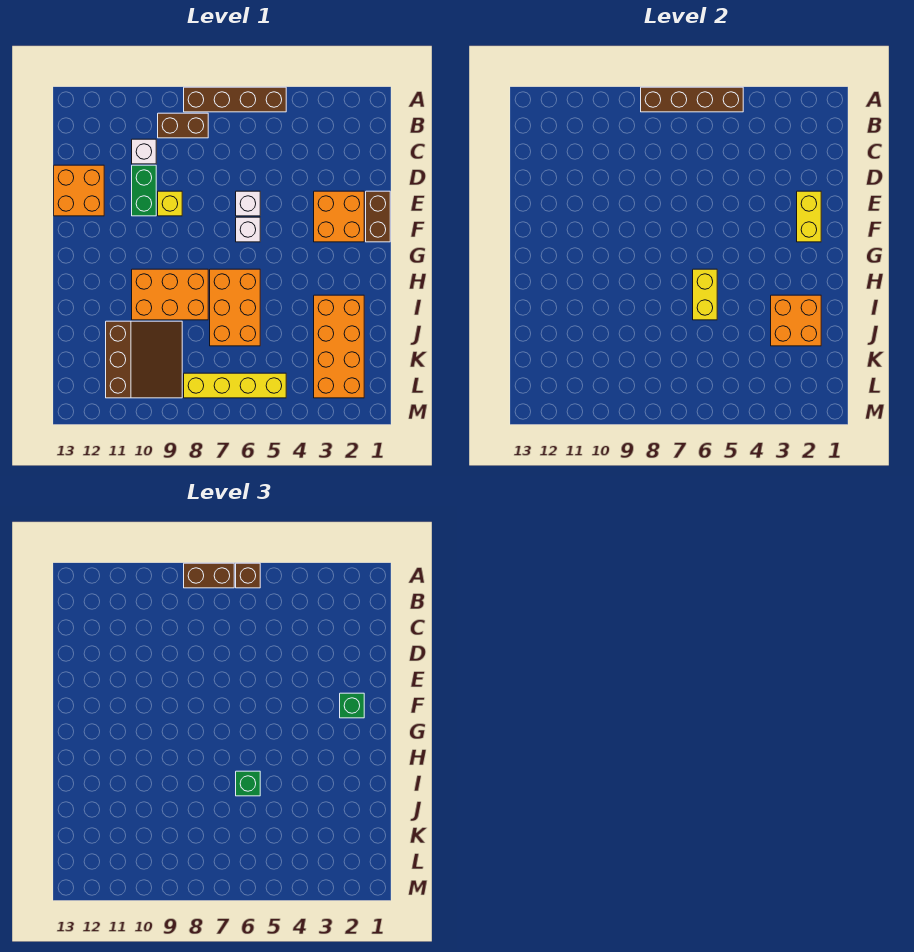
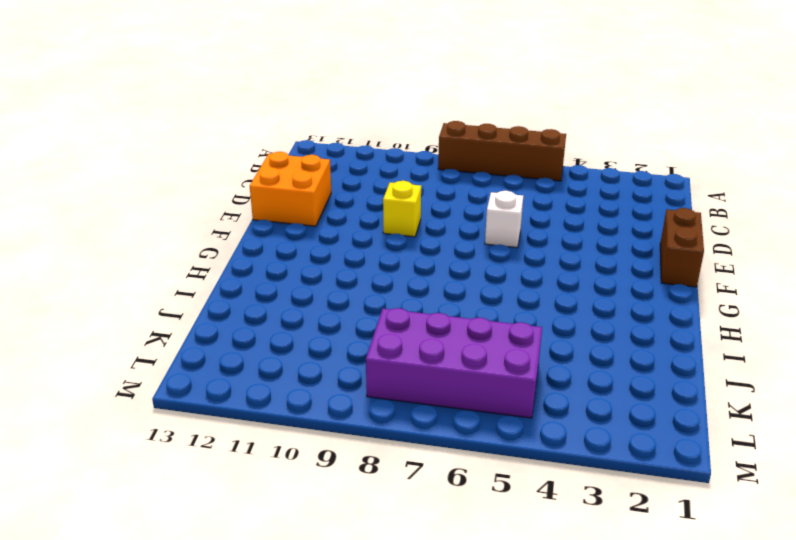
purple 2x4 brick [366,308,542,418] -> yellow 1x4 brick [184,373,286,398]
none -> brown 1x2 brick [158,113,208,138]
none -> white 1x1 brick [132,139,156,164]
none -> green 1x2 brick [132,165,156,216]

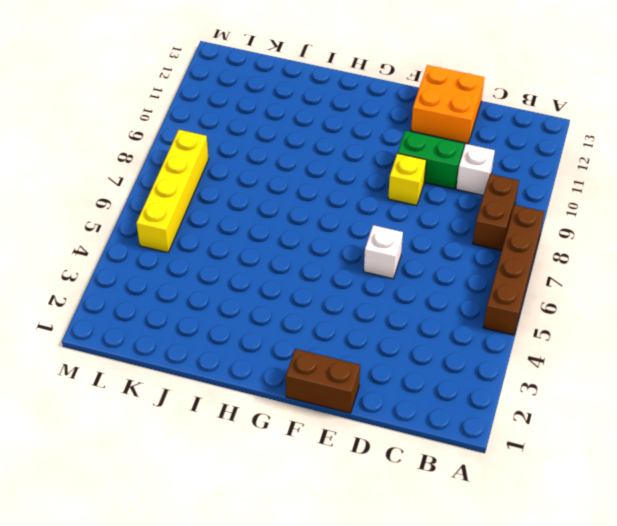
none -> orange 2x2 brick [314,191,364,242]
none -> white 1x1 brick [236,217,260,242]
none -> orange 2x3 brick [210,269,260,346]

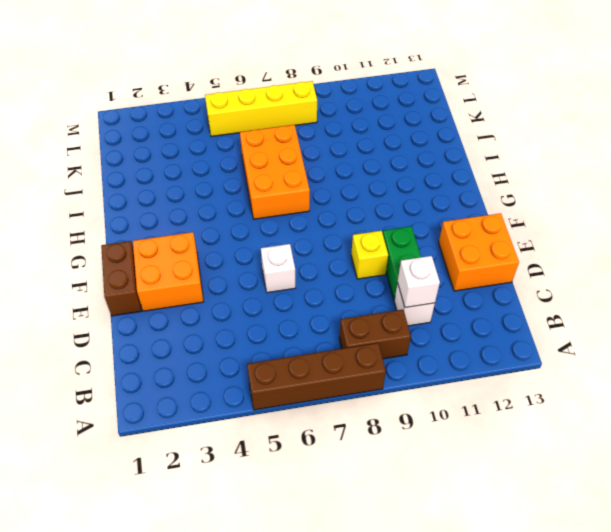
white 1x1 brick [398,256,440,308] -> white 1x1 brick moved to [236,217,260,242]
none -> orange 2x3 brick [132,269,208,320]
none -> orange 2x4 brick [314,295,364,398]
none -> brown 3x3 slope [106,321,182,398]

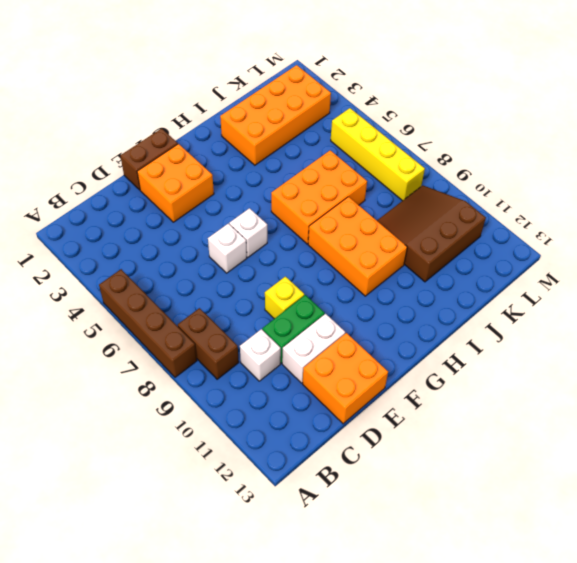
white 1x2 brick [282,314,345,383] -> none
none -> brown 1x4 brick [641,87,743,112]
none -> yellow 1x2 brick [797,191,821,242]
none -> yellow 1x2 brick [693,269,717,320]

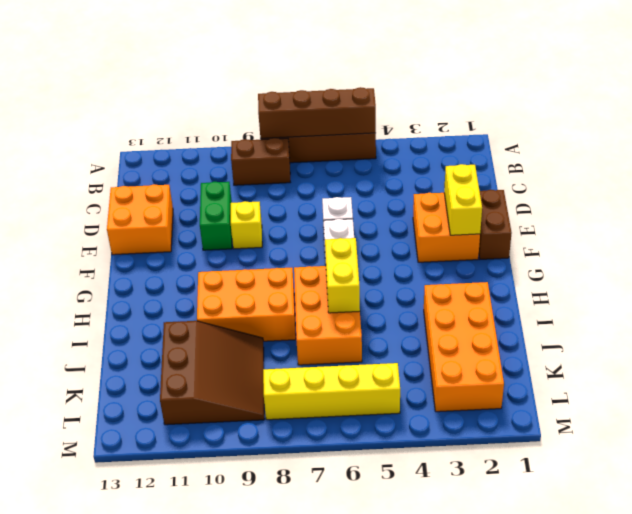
none -> white 1x1 brick [132,139,156,164]
none -> orange 2x2 brick [771,295,821,346]
none -> brown 1x1 brick [236,563,260,588]

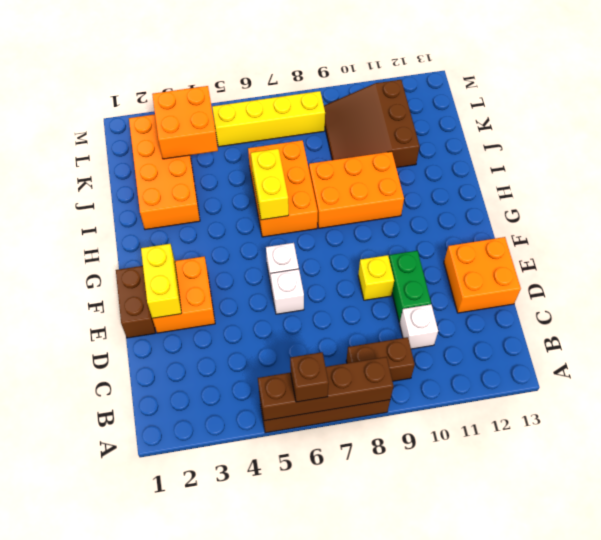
orange 2x2 brick [152,86,218,159] -> orange 2x2 brick moved to [771,295,821,346]
none -> brown 1x2 brick [184,563,234,588]
none -> green 1x1 brick [340,693,364,718]
none -> green 1x1 brick [236,771,260,796]

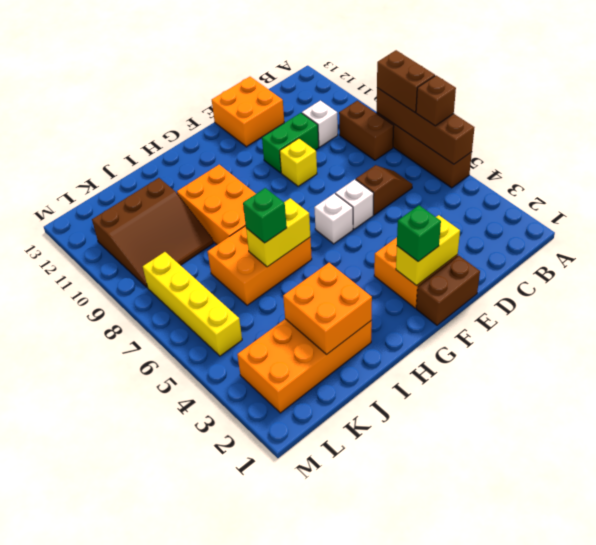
brown 1x2 slope [356,165,412,215] -> none

